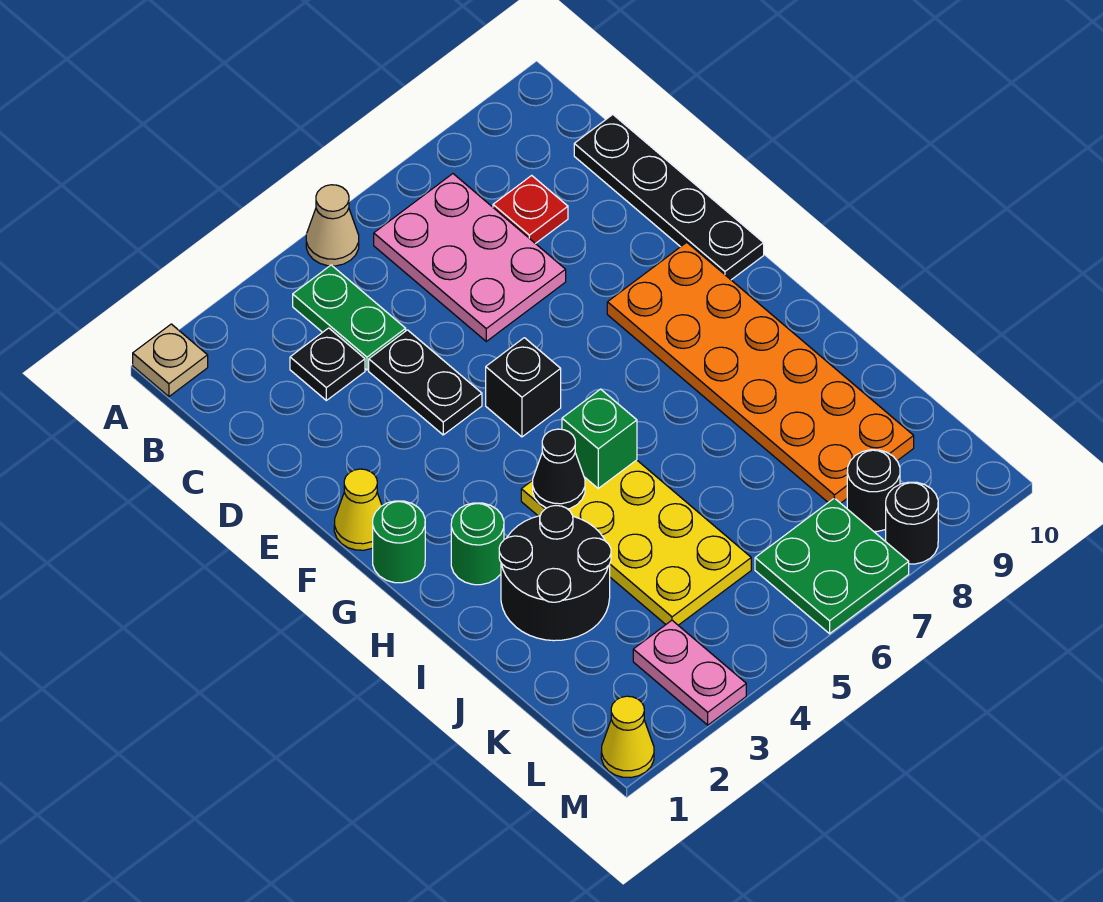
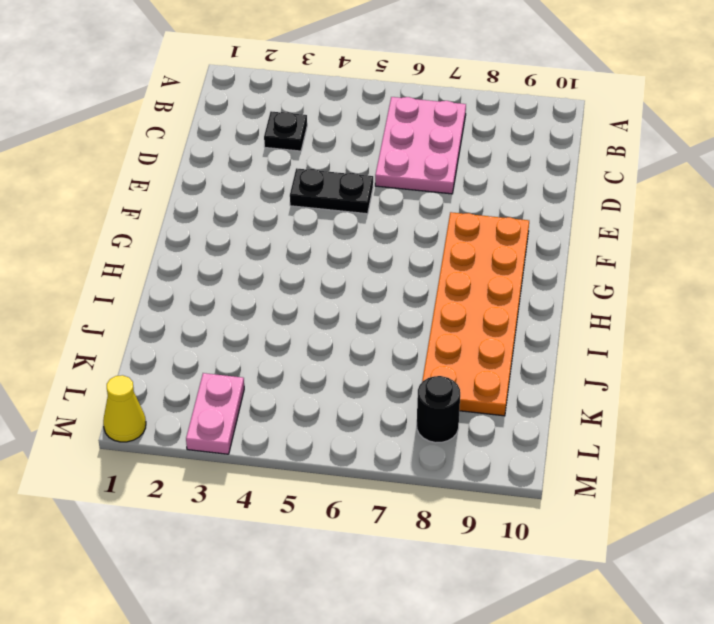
black 1x2 plate [290,168,373,214] -> black 1x2 plate turned to [369,330,482,435]
none -> tan 1x1 plate [133,324,208,396]
none -> tan 1x1 cone [306,185,359,266]
none -> green 1x2 plate [293,265,406,370]

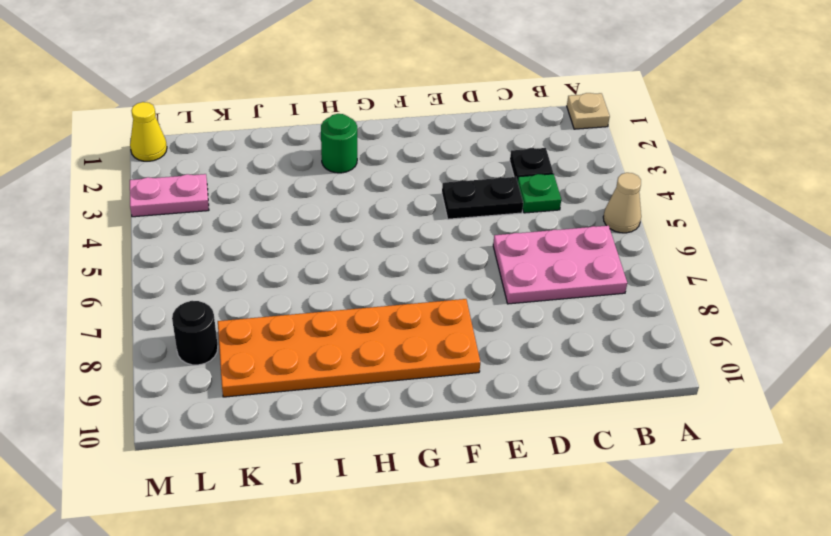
green 1x1 plate [518,174,561,213] -> green 1x2 plate [293,265,406,370]
none -> red 1x1 plate [493,175,568,244]
none -> black 1x4 plate [574,115,764,280]
none -> yellow 1x1 cone [334,469,382,550]

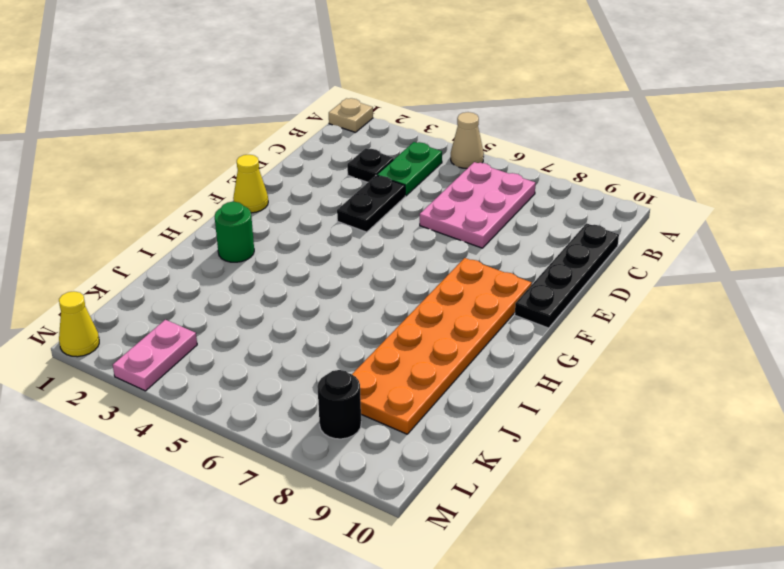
none -> red 1x1 plate [493,175,568,244]
none -> black 1x1 brick [486,338,561,437]
none -> green 1x1 round brick [373,501,425,583]

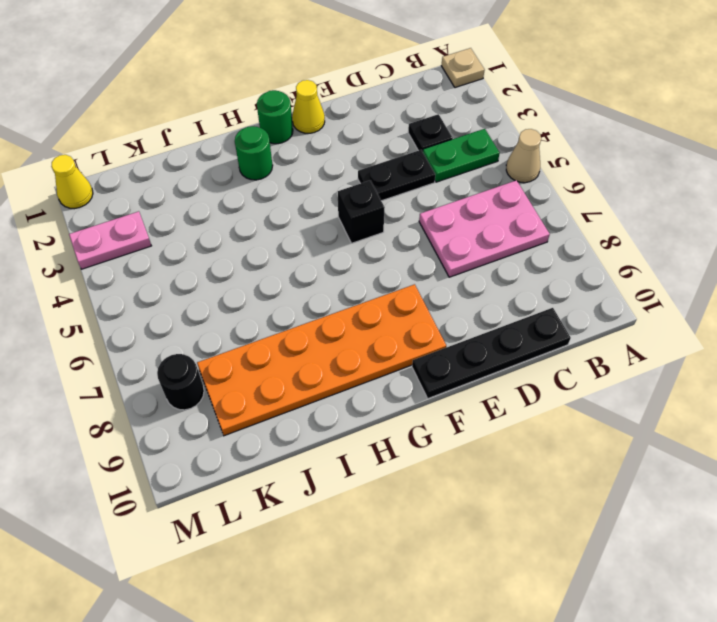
none -> red 1x1 plate [493,175,568,244]
none -> yellow 2x4 plate [521,460,751,625]
none -> black 2x2 round brick [499,505,611,641]

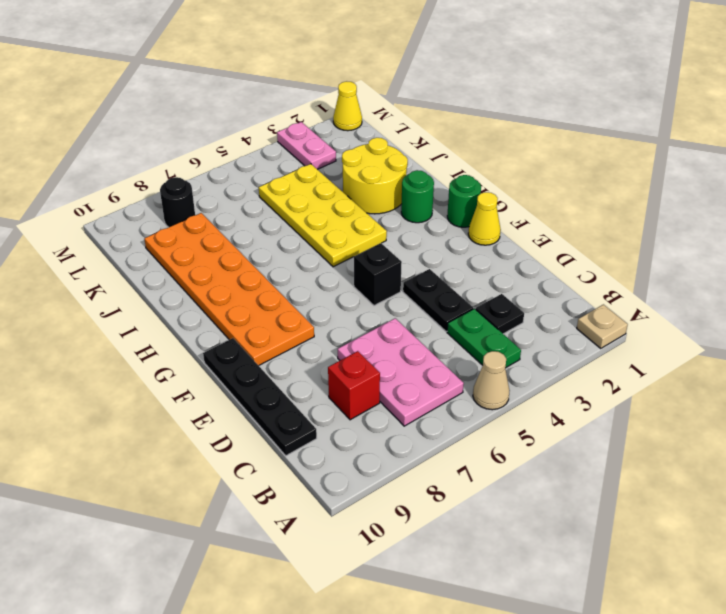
red 1x1 brick [328,351,380,420] -> red 1x1 plate [493,175,568,244]
yellow 2x2 round brick [342,138,408,214] -> black 2x2 round brick [499,505,611,641]
none -> green 2x2 plate [755,498,909,634]
none -> black 1x1 round brick [886,482,938,564]
none -> black 1x1 cone [533,429,585,509]

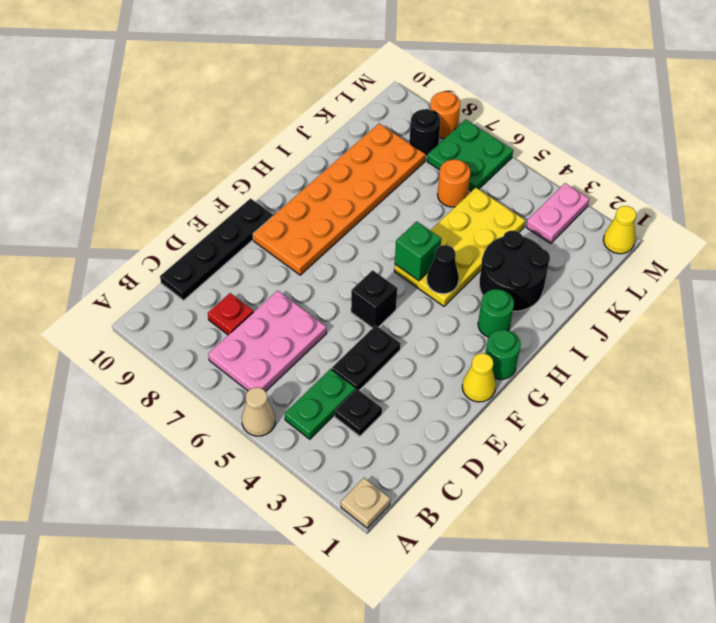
orange 1x1 round brick [438,160,470,207] -> none
orange 1x1 round brick [430,91,460,138] -> black 1x1 round brick [886,482,938,564]

